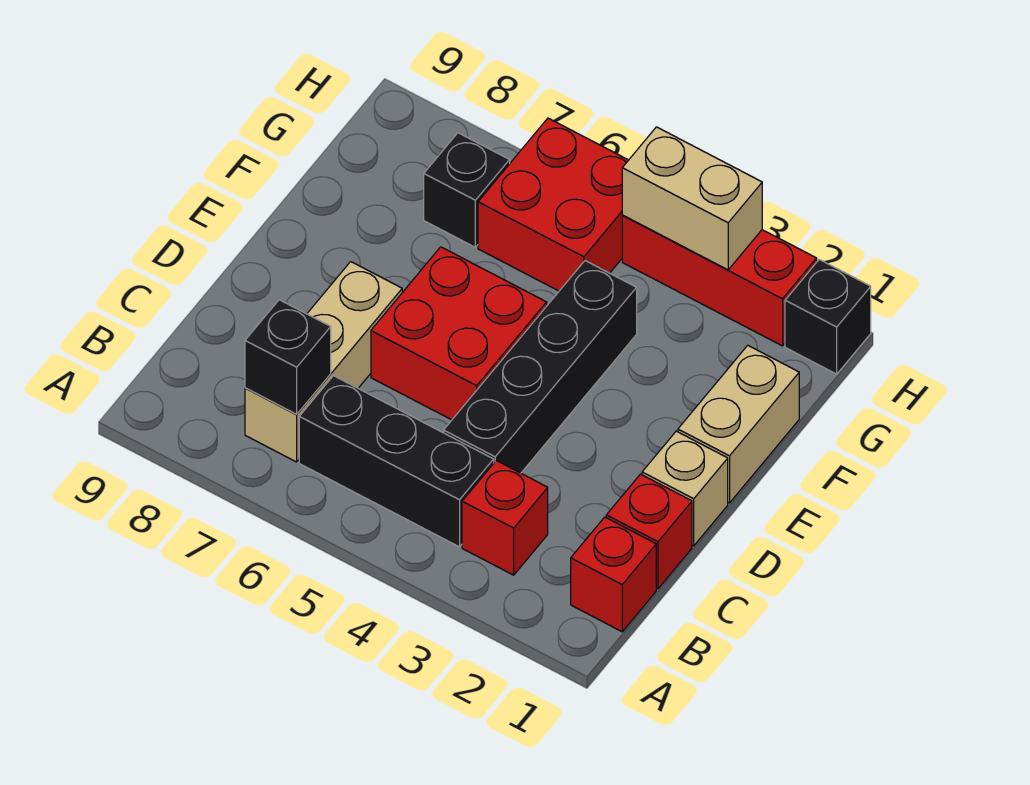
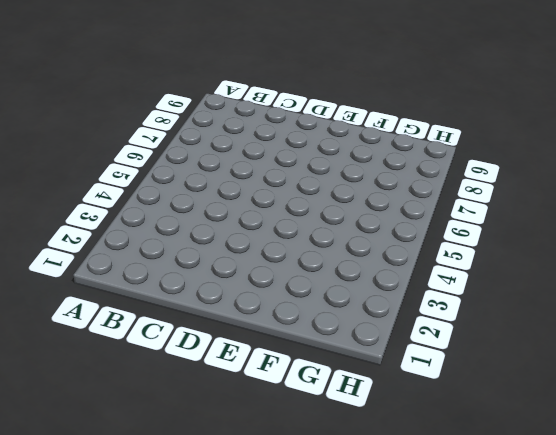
none -> red 1x1 brick [571,517,656,632]
none -> red 1x1 brick [462,461,548,575]
none -> black 1x3 brick [299,376,494,547]

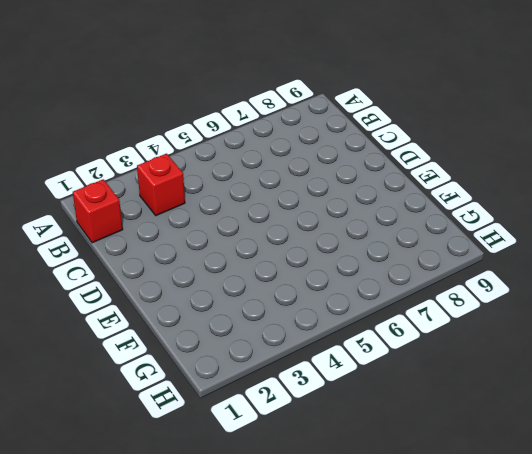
none -> black 1x3 brick [299,376,494,547]
none -> tan 1x3 brick [245,262,402,462]
none -> red 1x1 brick [606,474,692,589]

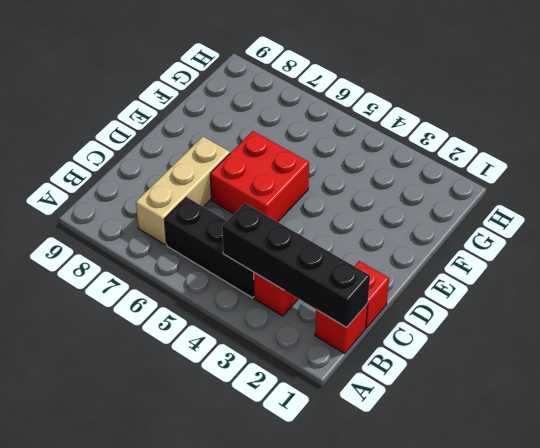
black 1x4 brick [222,203,370,327] -> black 1x4 brick turned to [444,261,637,473]
none -> tan 1x1 brick [642,431,728,546]
none -> tan 1x2 brick [678,345,799,503]
none -> red 2x2 brick [478,118,628,291]

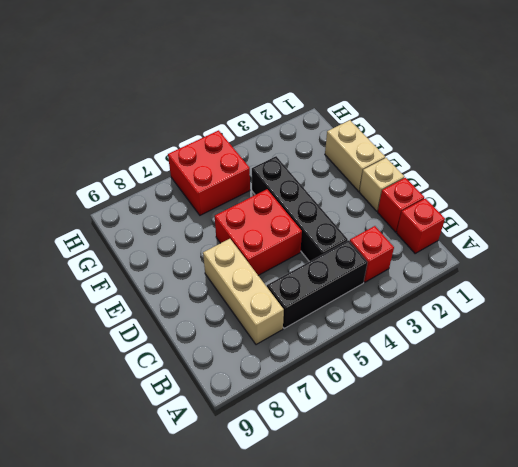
none -> black 1x1 brick [424,133,510,247]
none -> black 1x1 brick [785,260,871,374]
none -> red 1x3 brick [622,216,817,346]

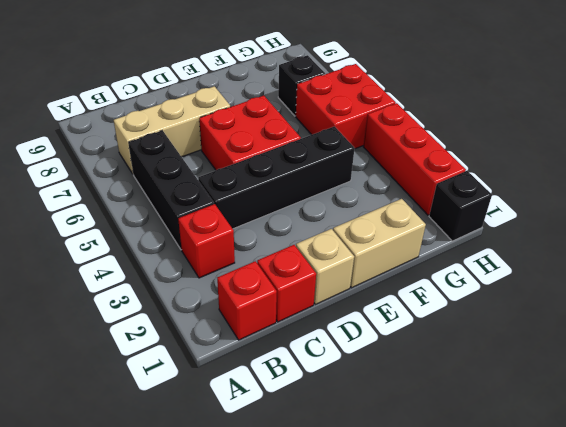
none -> black 1x1 brick [245,300,331,414]
none -> tan 1x2 brick [622,127,762,270]

